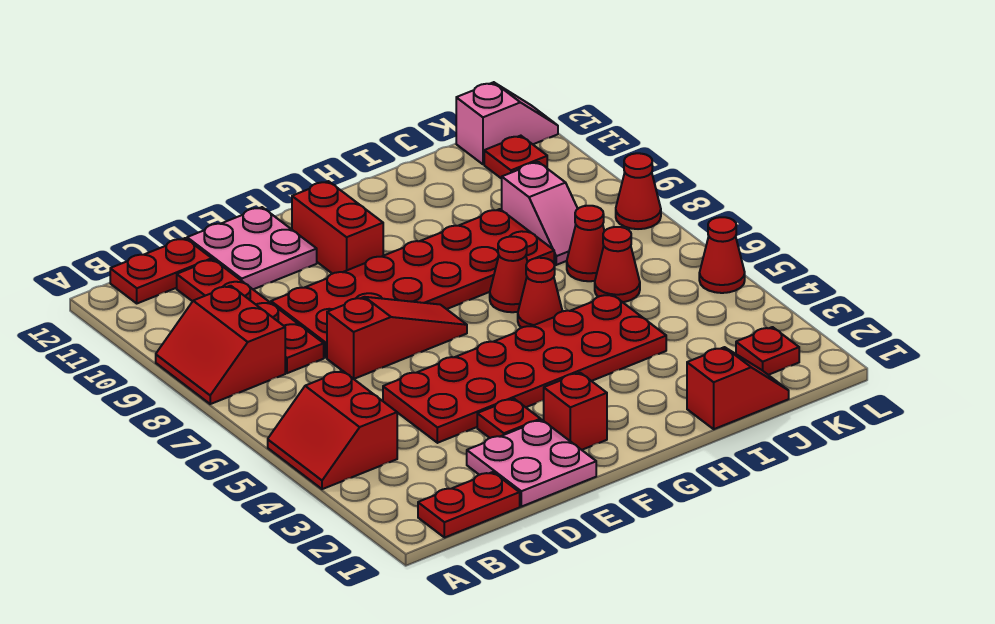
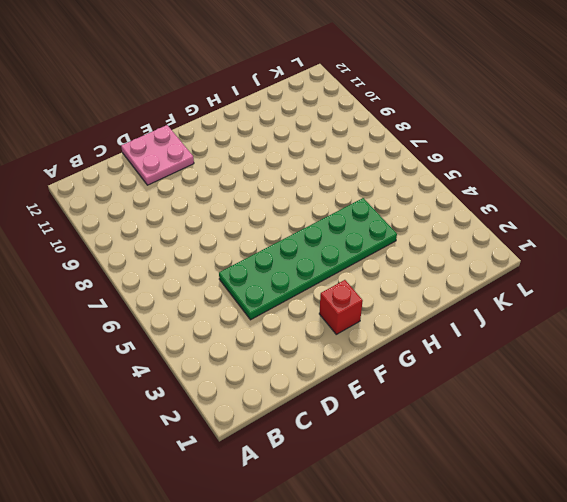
green 2x6 plate [219,198,397,320] -> red 2x6 plate [383,294,666,443]
none -> red 2x2 slope [268,371,397,489]
none -> red 2x2 slope [156,286,285,404]
none -> red 1x2 plate [418,472,520,538]

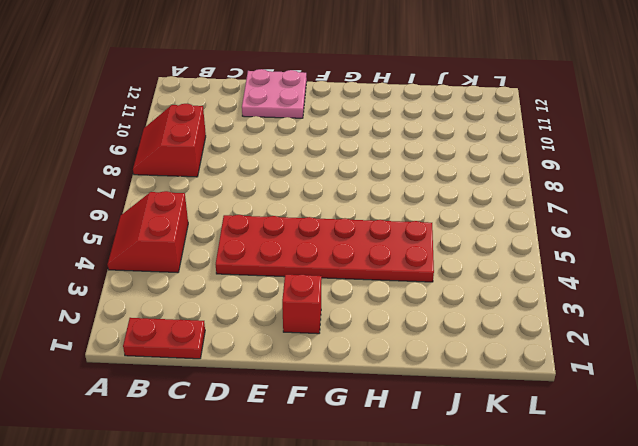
none -> red 1x2 plate [110,238,212,303]
none -> red 1x4 plate [177,259,324,373]
none -> pink 2x2 plate [467,420,596,507]

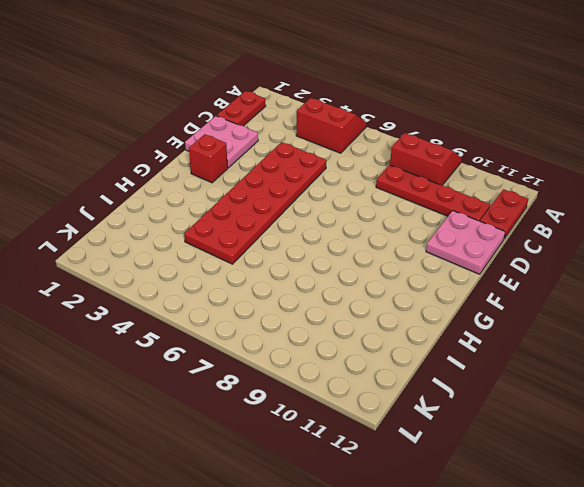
none -> red 1x3 slope [327,297,467,379]
none -> red 2x6 plate [271,209,554,358]
none -> red 1x1 plate [477,399,541,438]

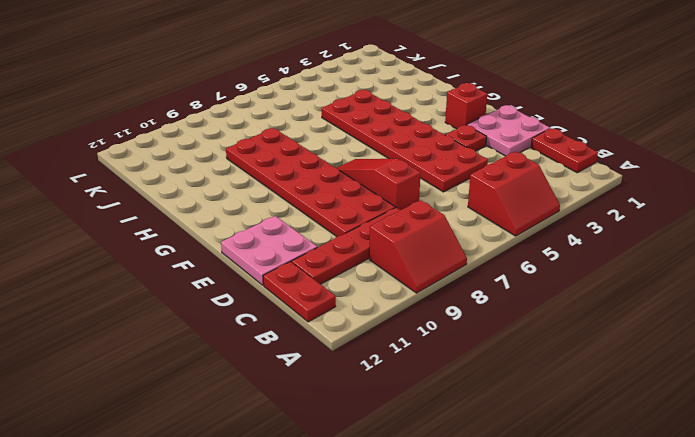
none -> red 1x2 brick [292,181,383,274]
none -> red 1x1 cone [518,258,562,328]
none -> red 1x1 cone [490,237,527,312]

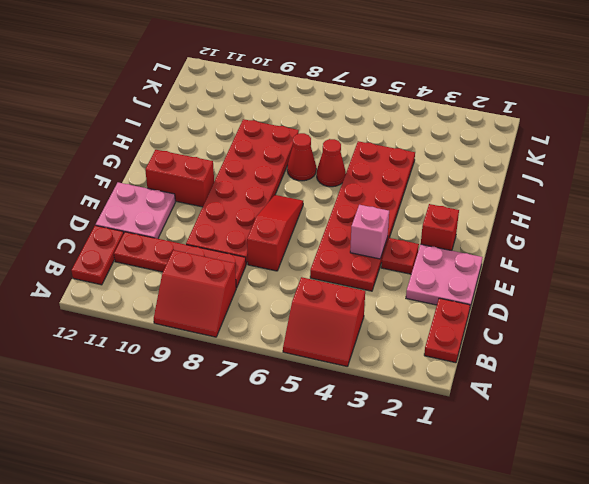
pink 1x1 brick [350,205,389,259] -> none
none -> red 1x2 slope [687,347,789,429]
none -> red 1x1 cone [595,227,640,302]
none -> red 1x1 cone [567,206,604,281]

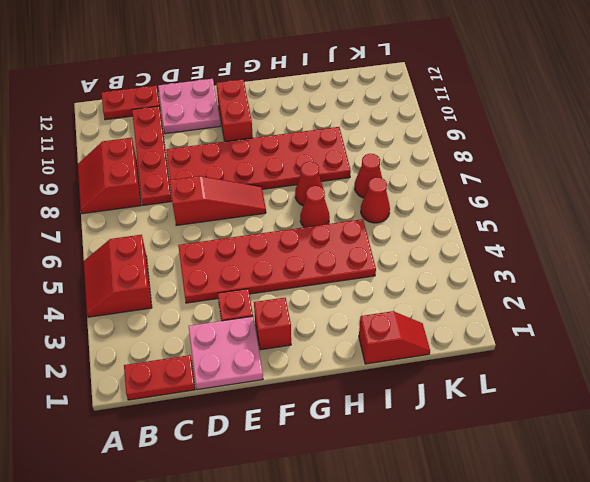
none -> pink 1x2 slope [502,162,578,265]
none -> red 1x1 plate [736,327,799,375]
none -> red 1x1 plate [484,136,547,179]

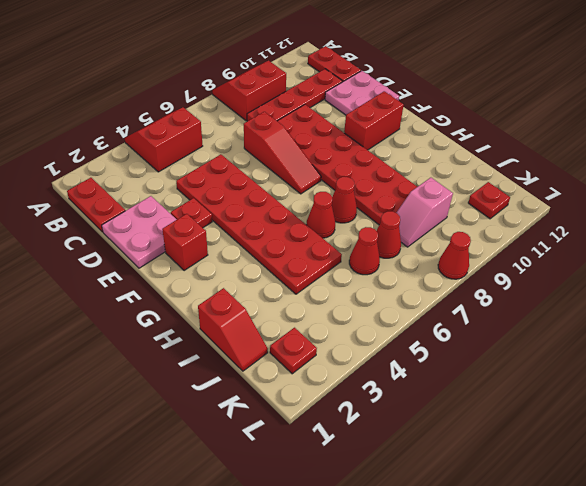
none -> pink 1x2 slope [456,82,558,164]
none -> red 1x1 cone [699,217,745,293]

